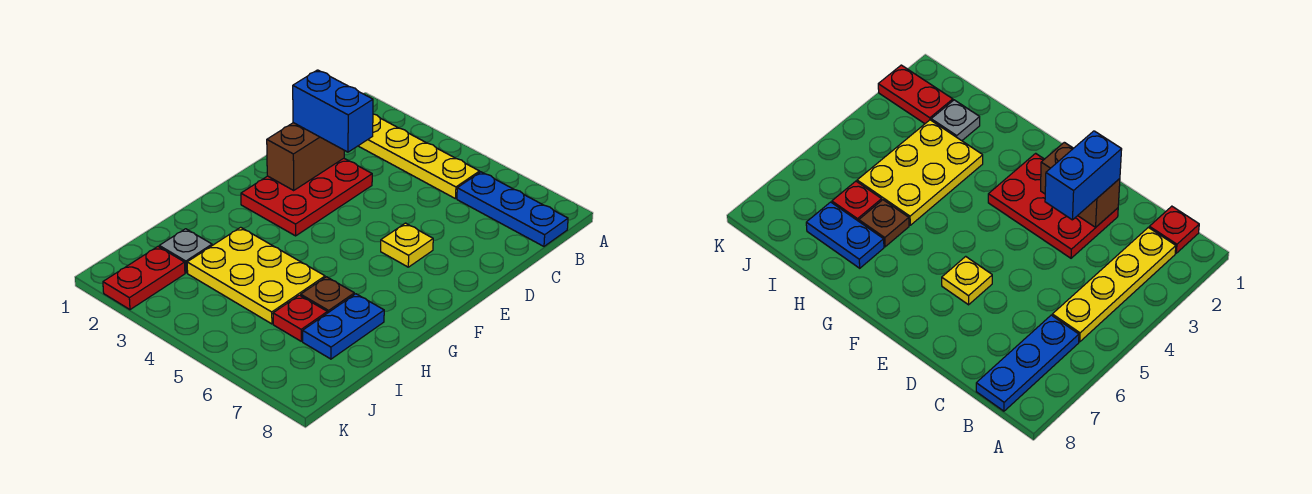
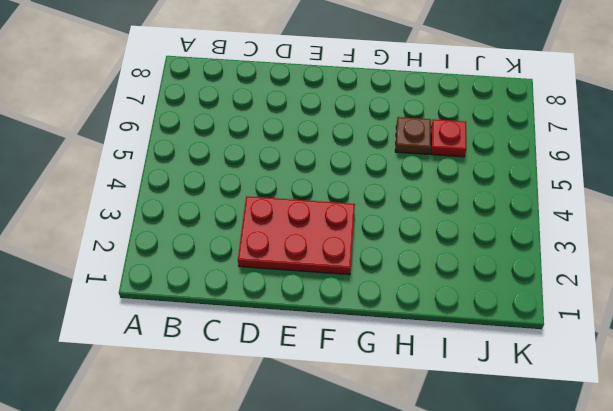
none -> red 1x1 plate [1149,206,1199,253]
none -> yellow 1x4 plate [359,114,480,199]
none -> blue 1x3 plate [457,172,568,246]

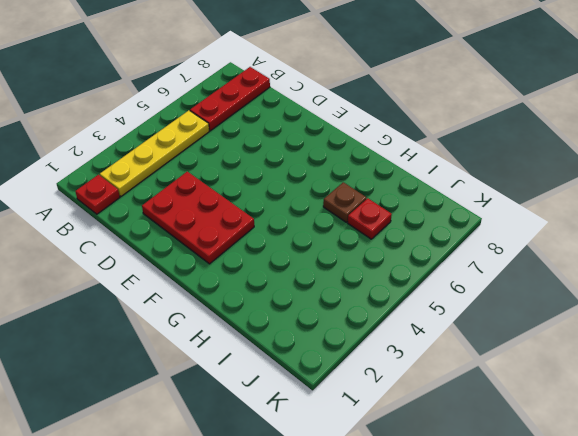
red 1x3 plate [190,67,270,131] -> blue 1x3 plate [457,172,568,246]
none -> yellow 1x1 plate [381,223,433,267]
none -> yellow 2x3 plate [187,227,325,324]
none -> blue 1x2 plate [303,294,384,359]

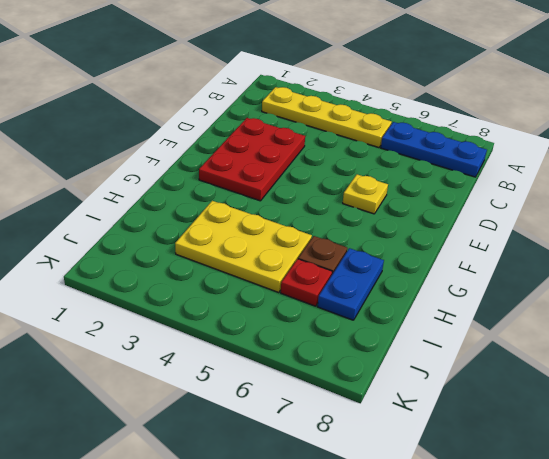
none -> red 1x1 plate [1149,206,1199,253]
none -> grey 1x1 plate [159,229,212,273]
none -> red 1x2 plate [103,247,185,310]

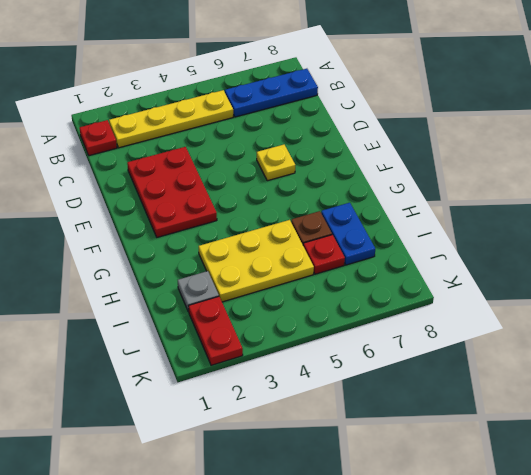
none -> brown 1x2 brick [267,123,344,190]
none -> blue 1x2 brick [293,70,373,152]

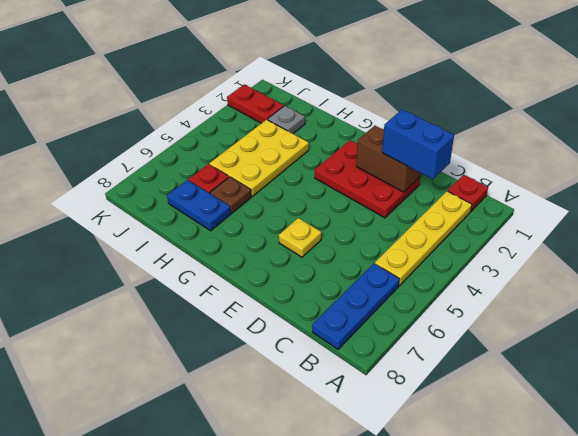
blue 1x2 brick [382,110,454,179] -> blue 1x2 brick turned to [293,70,373,152]

